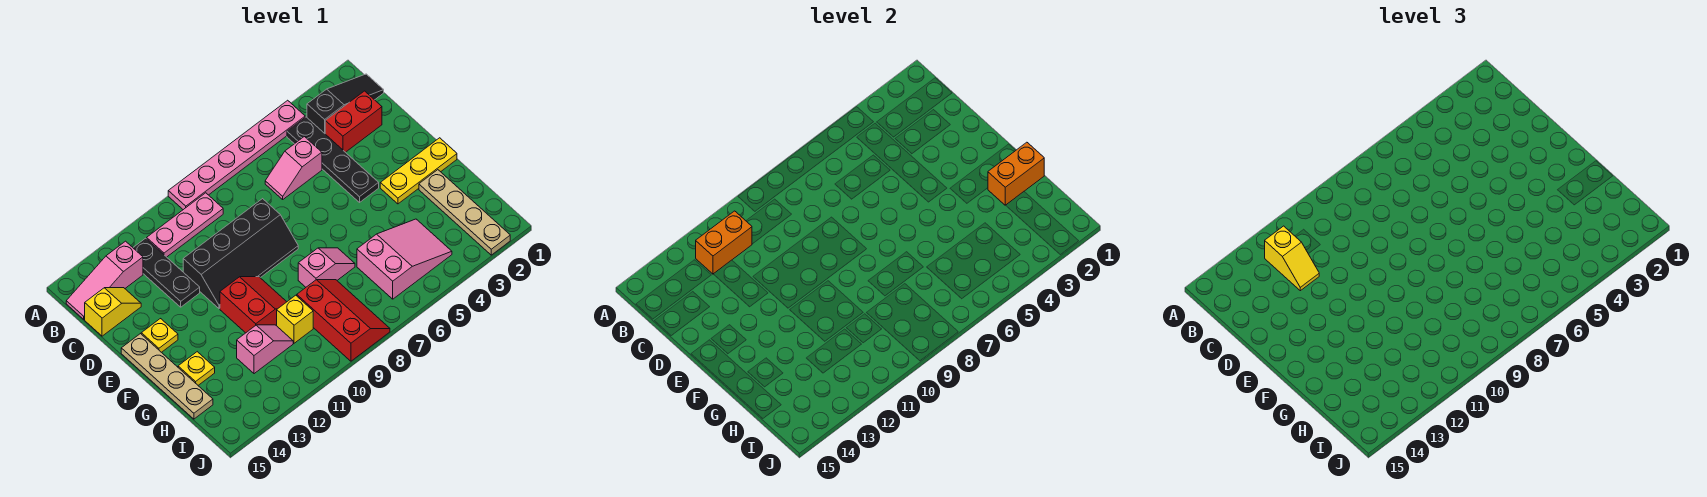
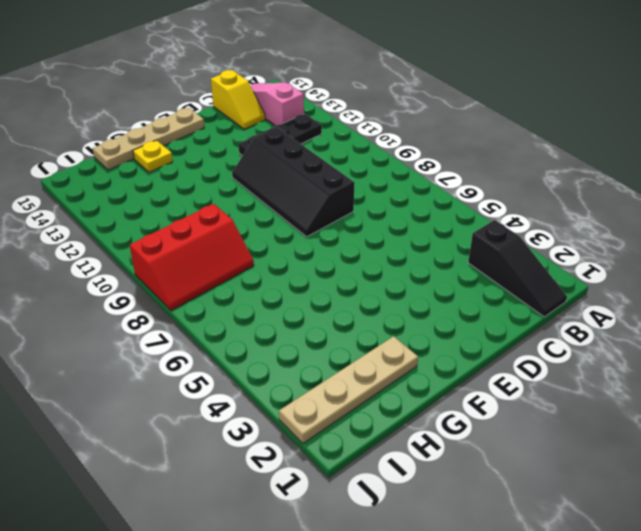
none -> pink 1x6 plate [168,100,305,210]
none -> black 1x4 plate [287,117,379,202]
none -> pink 1x3 plate [147,193,223,257]

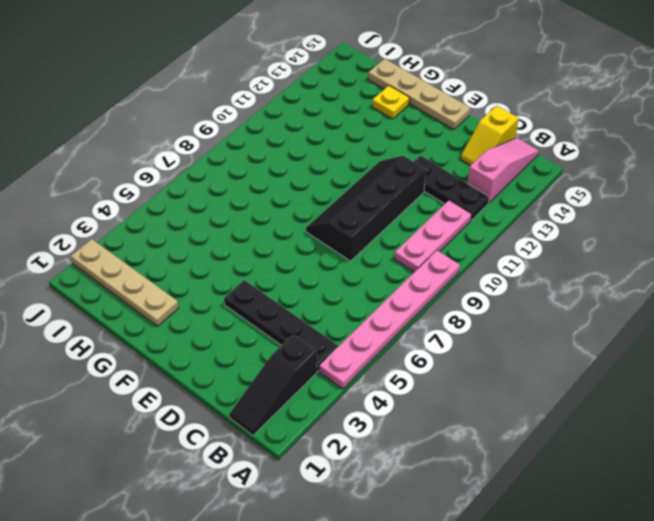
none -> red 1x2 brick [325,91,382,152]
none -> pink 1x2 slope [265,137,322,199]
none -> yellow 1x1 plate [141,319,178,352]

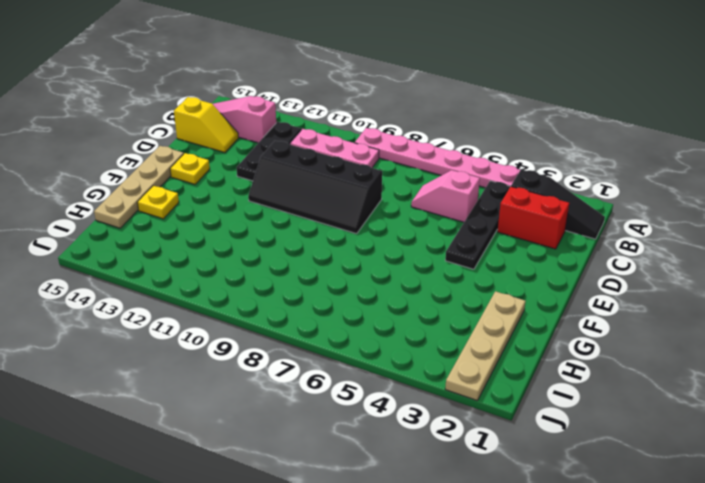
none -> yellow 1x3 plate [380,138,457,204]
none -> red 2x2 slope [220,277,286,333]
none -> pink 1x2 slope [298,248,355,287]

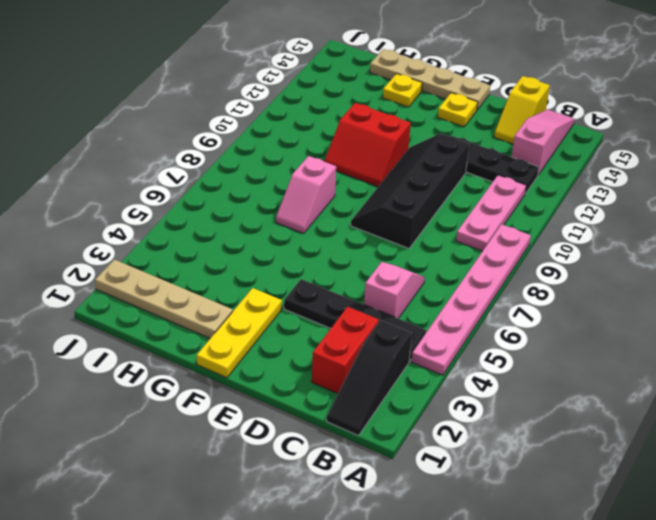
none -> pink 2x3 slope [357,219,452,299]
none -> red 2x3 slope [297,280,390,361]
none -> yellow 1x1 brick [277,295,313,343]

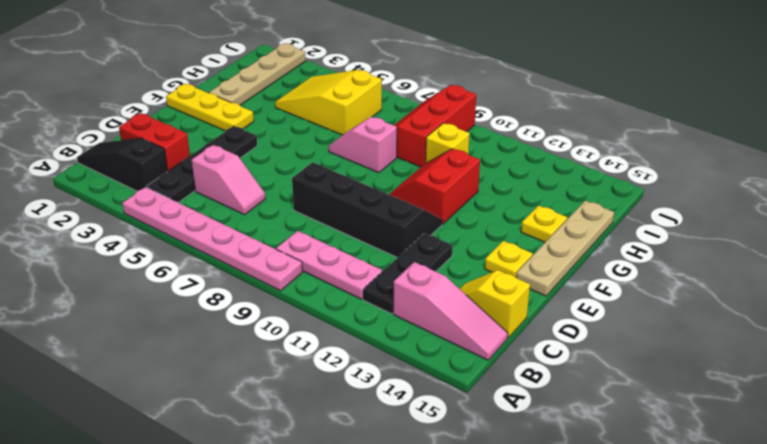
yellow 2x3 slope [275,70,382,135] -> pink 2x3 slope [357,219,452,299]
none -> pink 1x2 slope [237,325,293,374]
none -> orange 1x2 brick [696,211,752,274]
none -> orange 1x2 brick [988,142,1044,205]

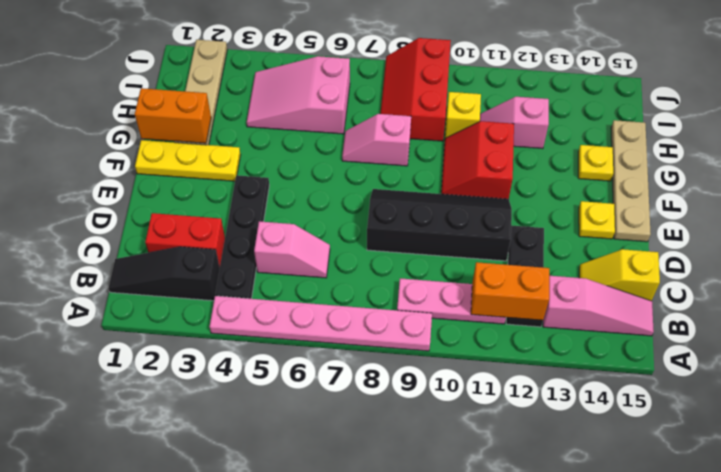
none -> yellow 1x2 slope [1265,226,1319,291]

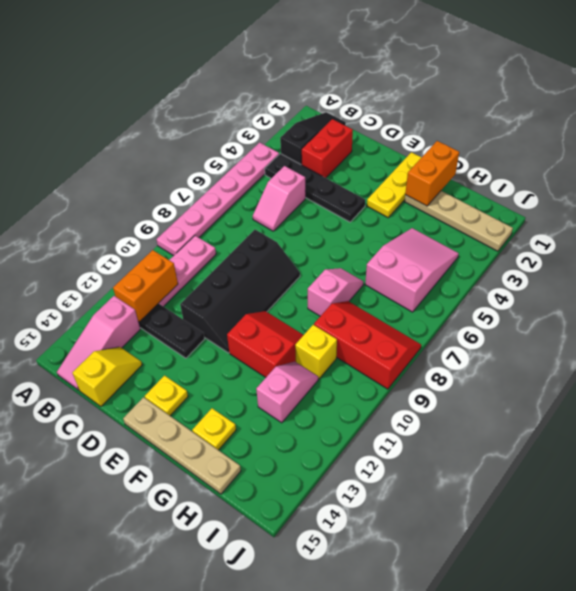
none -> yellow 1x2 slope [1265,226,1319,291]

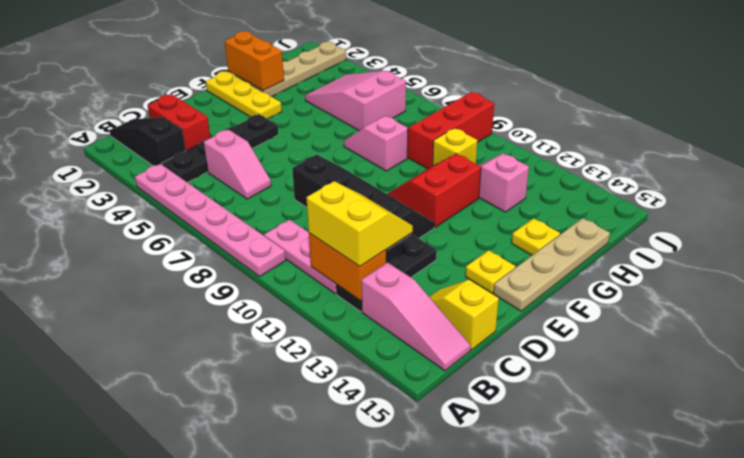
yellow 2x2 slope [306,181,413,266] -> yellow 1x2 slope [1265,226,1319,291]

